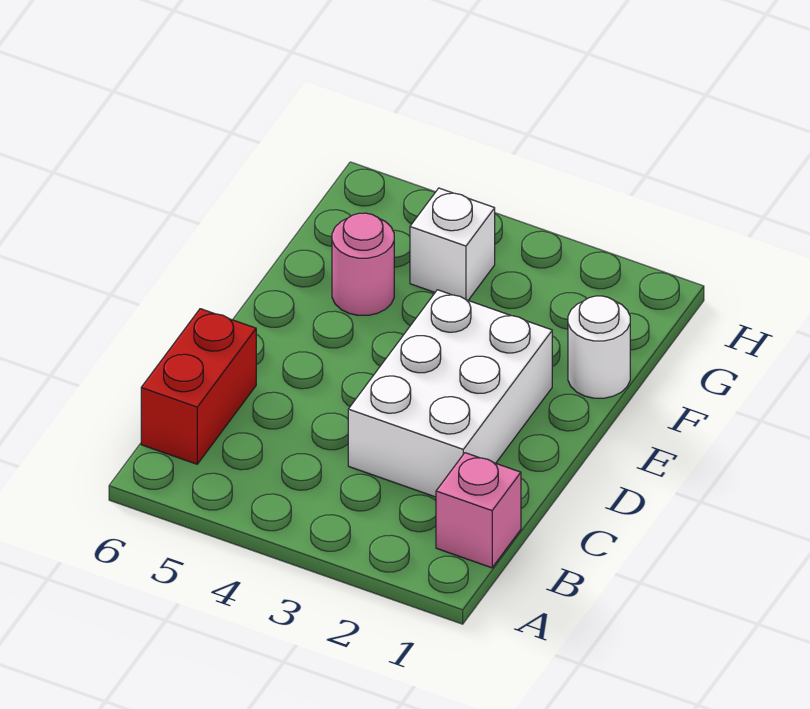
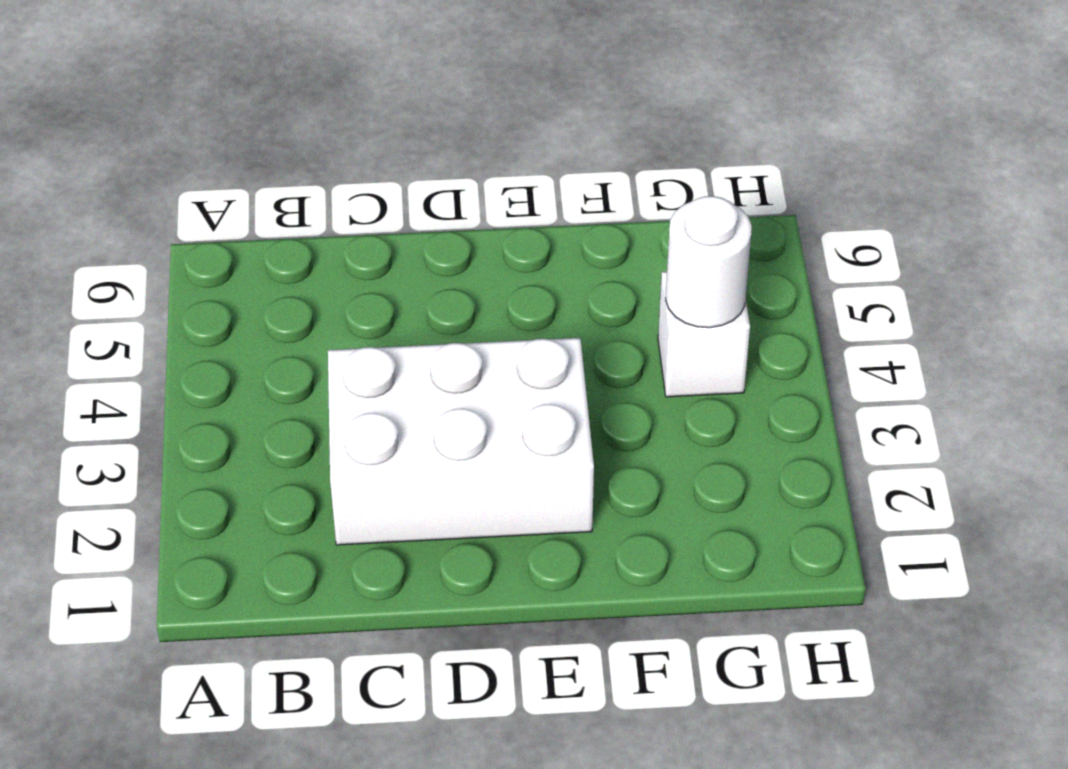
white 1x1 round brick [666,196,752,328] -> white 1x1 round brick moved to [568,296,630,398]
none -> pink 1x1 brick [436,453,521,568]
none -> red 1x2 brick [141,309,256,464]

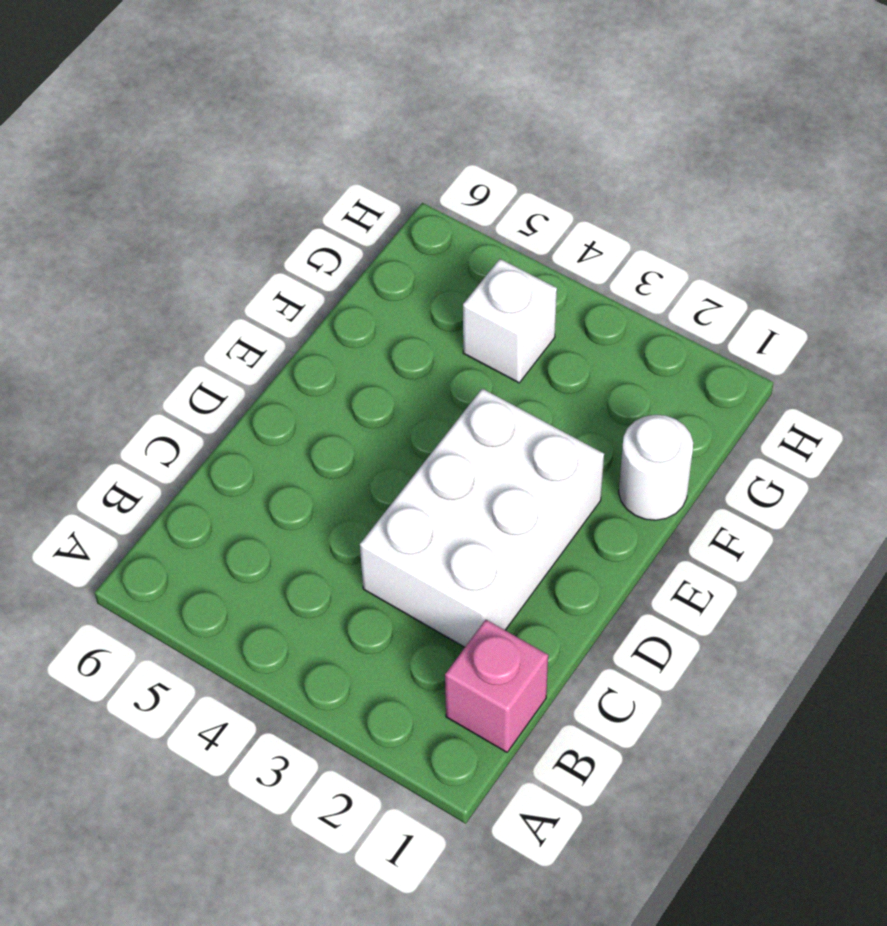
none -> red 1x2 brick [141,309,256,464]
none -> pink 1x1 round brick [332,213,394,315]

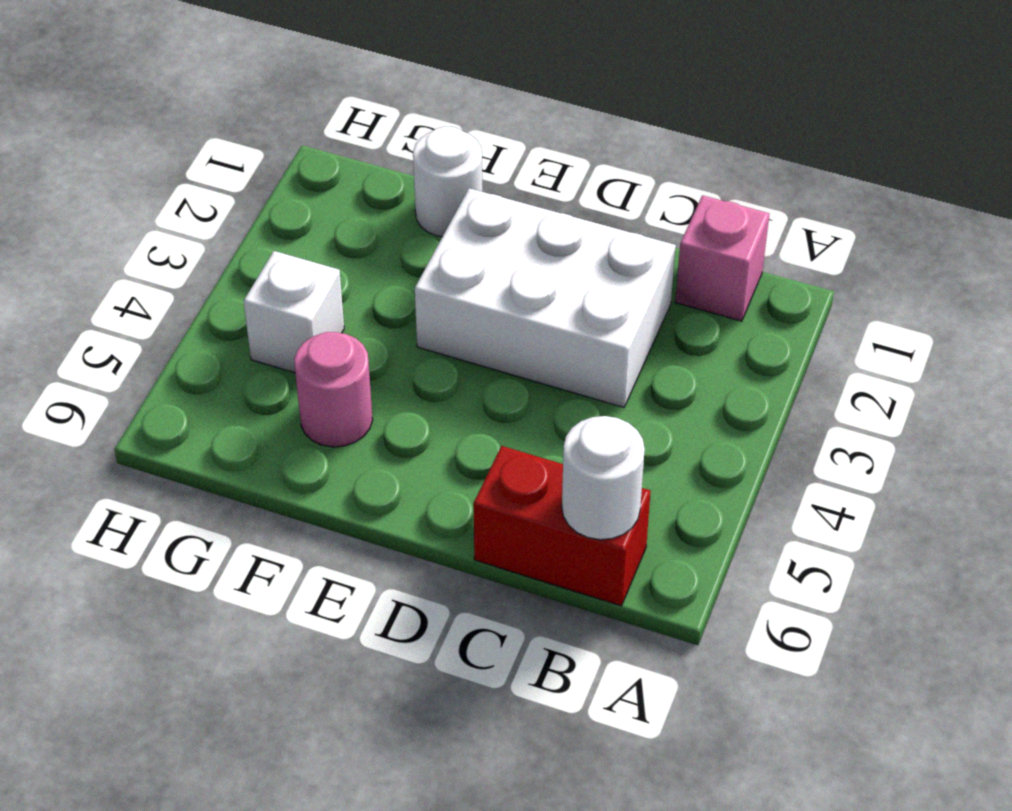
white 1x1 round brick [562,416,645,540] -> none

